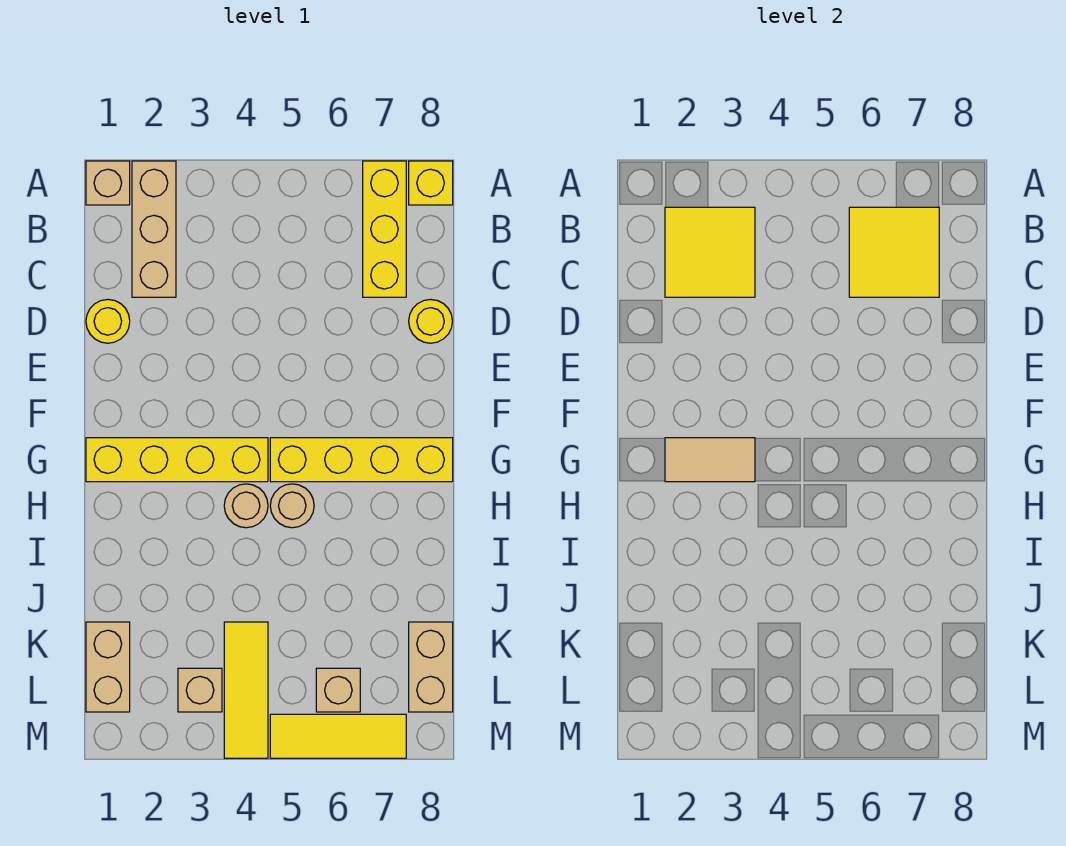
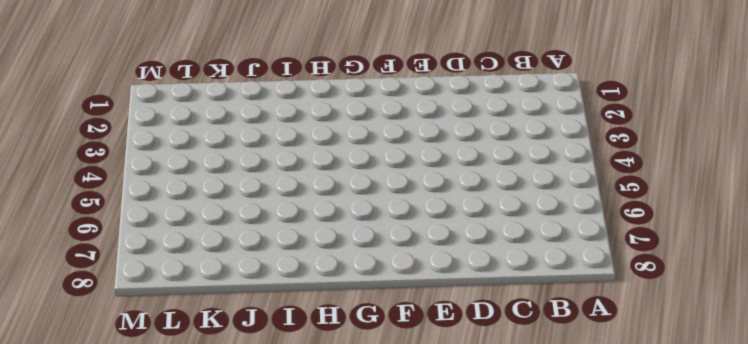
none -> tan 1x1 brick [86,161,130,205]
none -> tan 1x3 brick [132,161,176,297]
none -> yellow 1x3 brick [363,161,406,297]

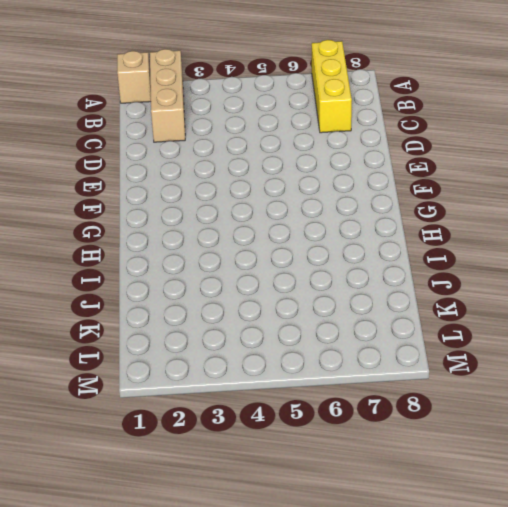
none -> yellow 1x1 brick [409,161,453,205]
none -> yellow 1x1 round brick [86,300,130,343]
none -> yellow 1x1 round brick [409,299,452,343]

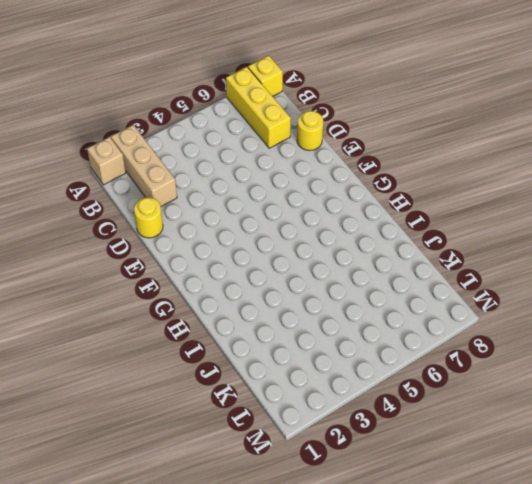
none -> yellow 1x4 brick [86,438,268,482]
none -> yellow 1x4 brick [270,438,453,482]
none -> tan 1x1 round brick [224,484,268,528]

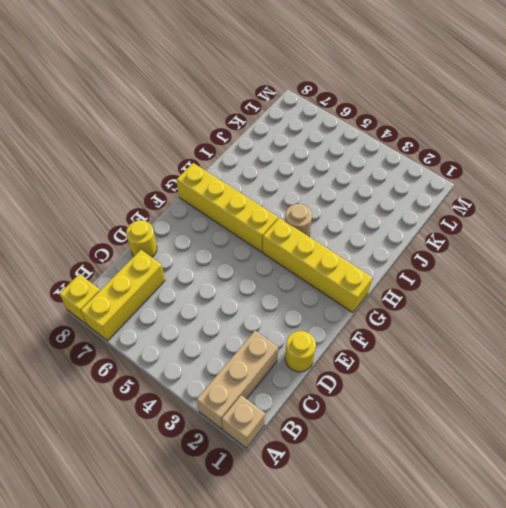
none -> tan 1x1 round brick [270,484,314,528]
none -> tan 1x2 brick [86,622,130,712]
none -> yellow 1x3 tile [224,622,268,758]

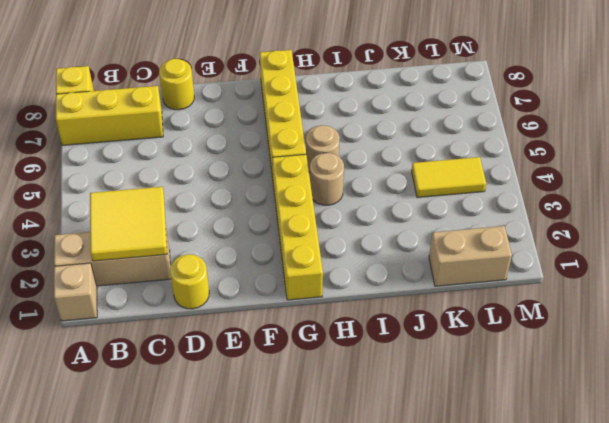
yellow 1x2 tile [412,157,486,198] -> yellow 1x3 tile [224,622,268,758]
none -> tan 1x2 brick [409,622,453,712]
none -> tan 1x1 brick [178,668,222,712]
none -> tan 1x1 brick [316,668,360,712]

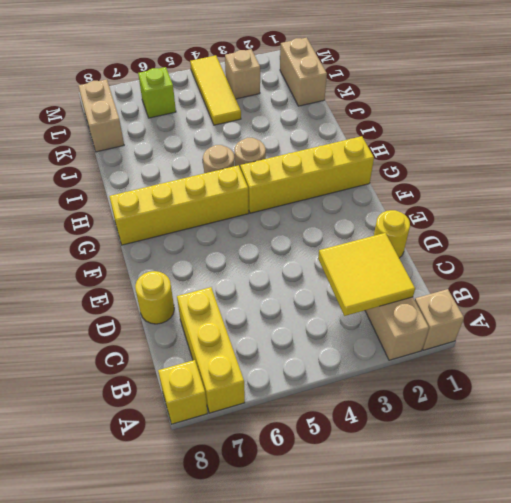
lime 1x1 brick [138,67,176,118] -> tan 1x1 brick [316,668,360,712]
none -> yellow 1x3 tile [270,714,406,758]
none -> yellow 2x2 tile [849,207,939,297]
none -> tan 1x2 tile [665,438,755,482]

